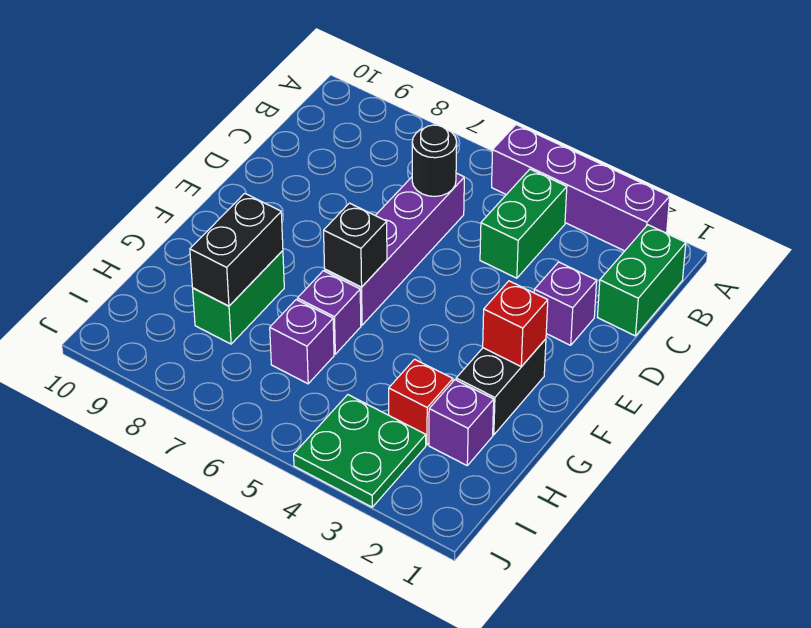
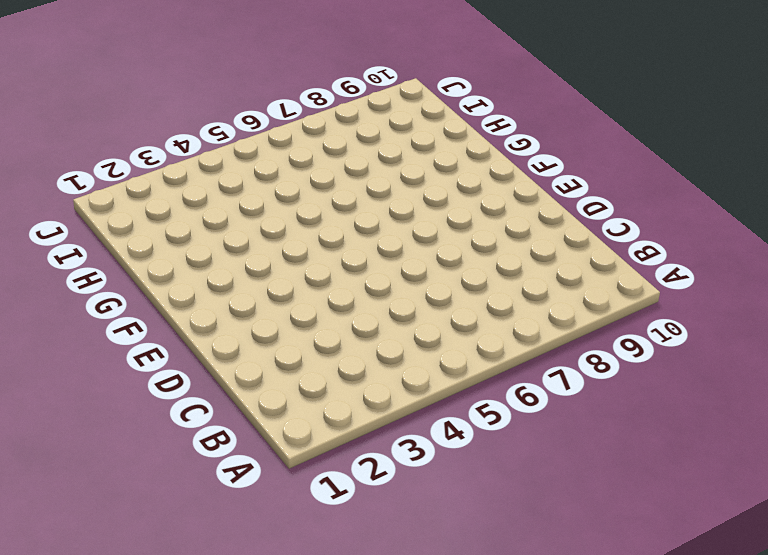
none -> purple 1x4 brick [492,125,670,251]
none -> green 1x2 brick [598,225,686,336]
none -> green 1x2 brick [480,169,567,278]

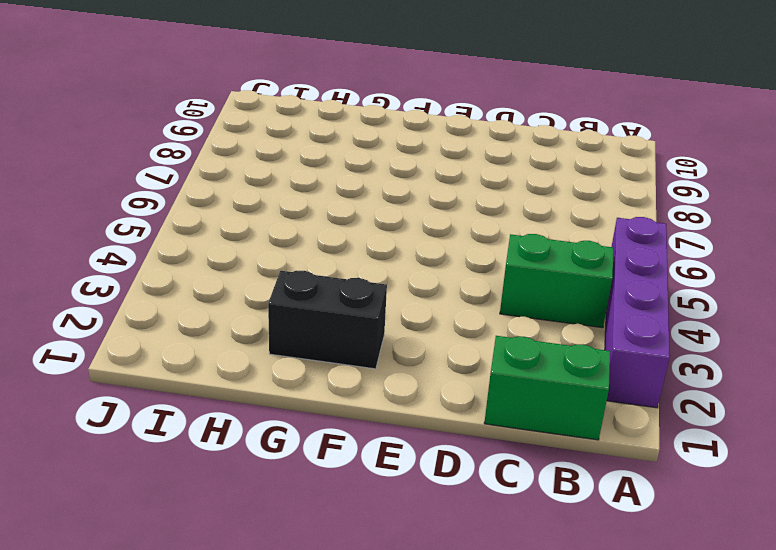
none -> purple 1x4 brick [325,173,464,325]
none -> purple 1x1 brick [534,262,597,345]
none -> purple 1x1 brick [297,271,361,354]

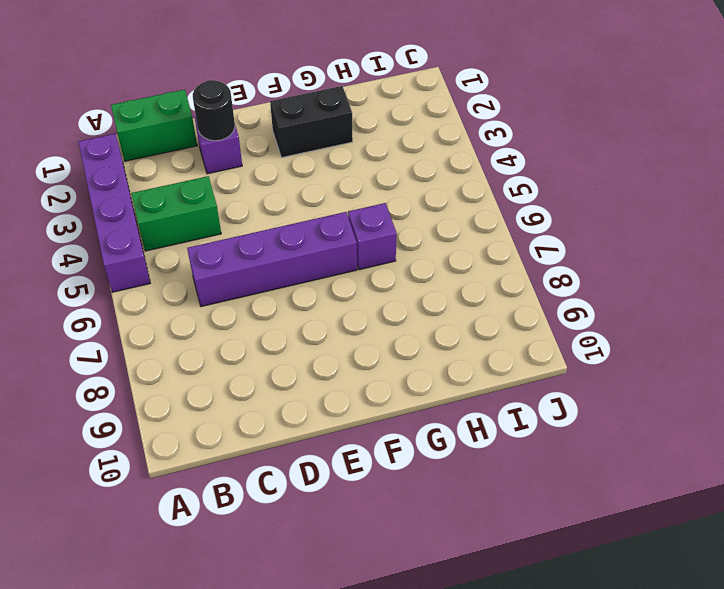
black 1x1 round brick [193,80,235,141] -> black 1x1 round brick moved to [412,125,457,196]
none -> green 1x2 brick [193,251,284,344]
none -> purple 1x1 brick [429,380,494,465]
none -> red 1x1 brick [389,359,453,445]

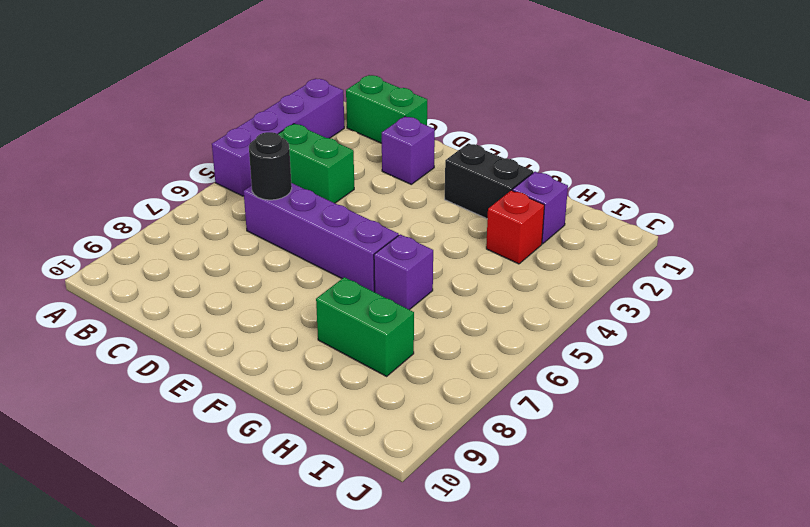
none -> purple 1x1 brick [270,300,334,384]
none -> green 2x2 plate [294,395,426,507]
none -> red 1x1 brick [483,281,548,367]

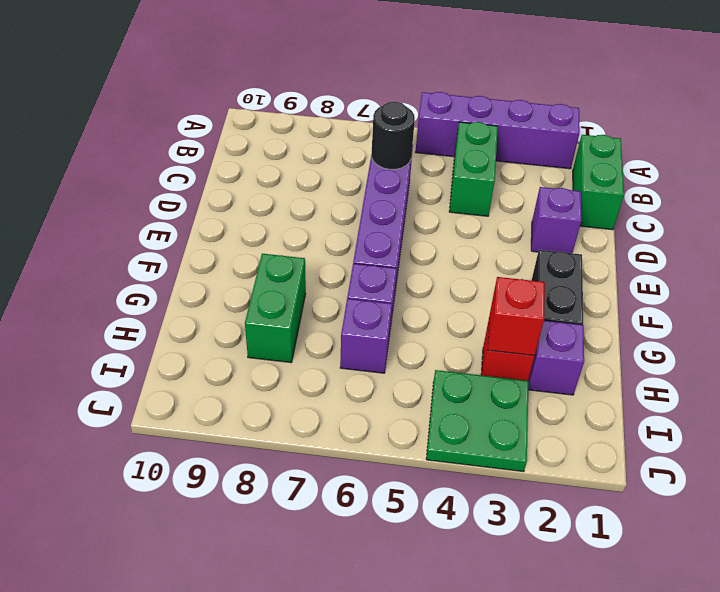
red 1x1 brick [488,277,545,356] -> red 1x1 brick moved to [483,281,548,367]
none -> black 1x1 brick [324,203,387,287]
none -> black 1x2 brick [190,193,283,306]

